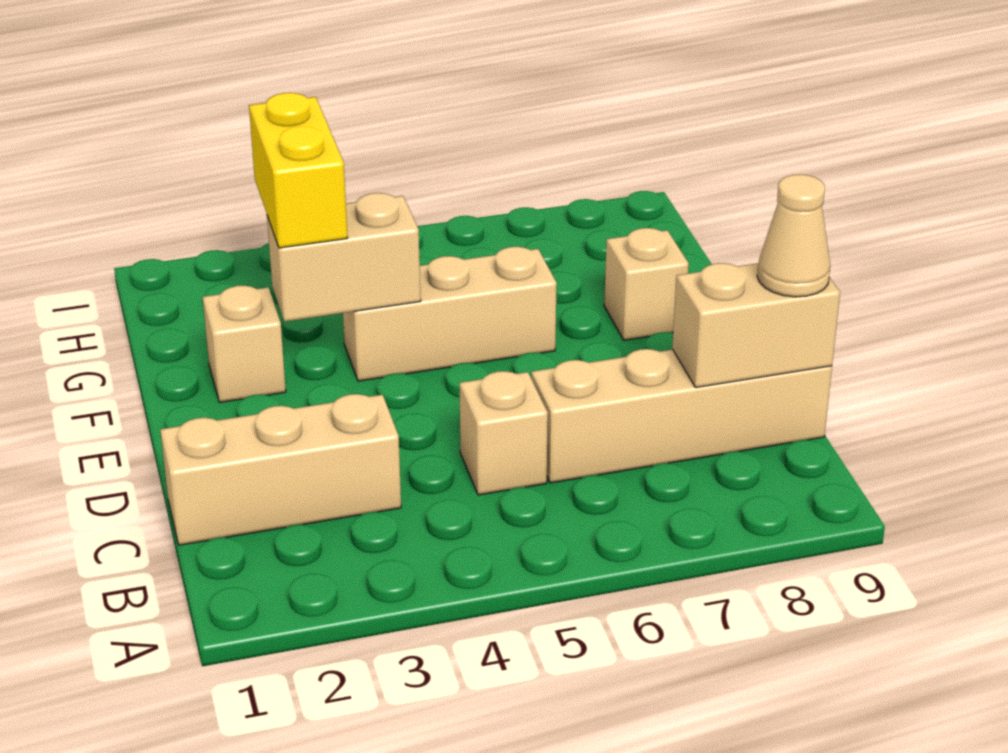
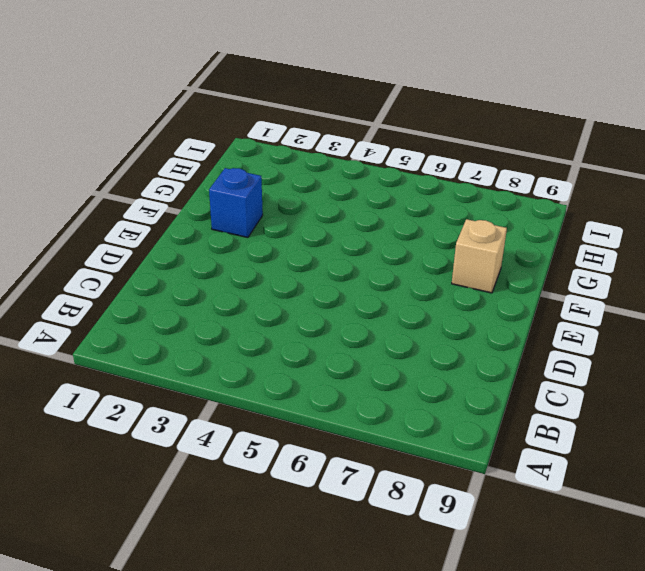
blue 1x1 brick [209,168,263,238] -> tan 1x1 brick [203,286,286,402]
none -> tan 1x3 brick [160,394,401,545]
none -> tan 1x1 brick [459,371,548,495]

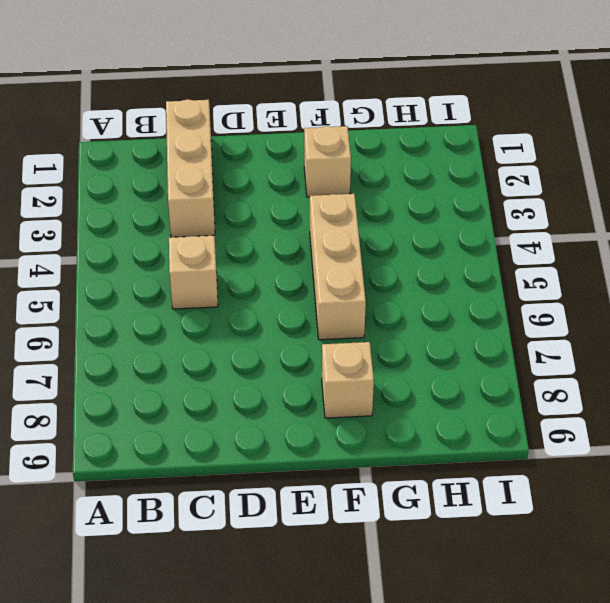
none -> tan 1x4 brick [531,349,832,483]
none -> tan 1x2 brick [672,263,840,388]

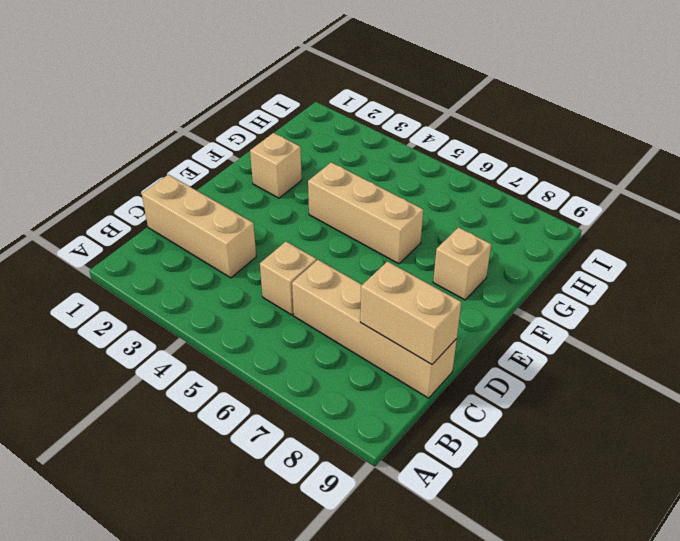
none -> tan 1x2 brick [267,193,421,322]
none -> tan 1x1 cone [757,174,830,297]

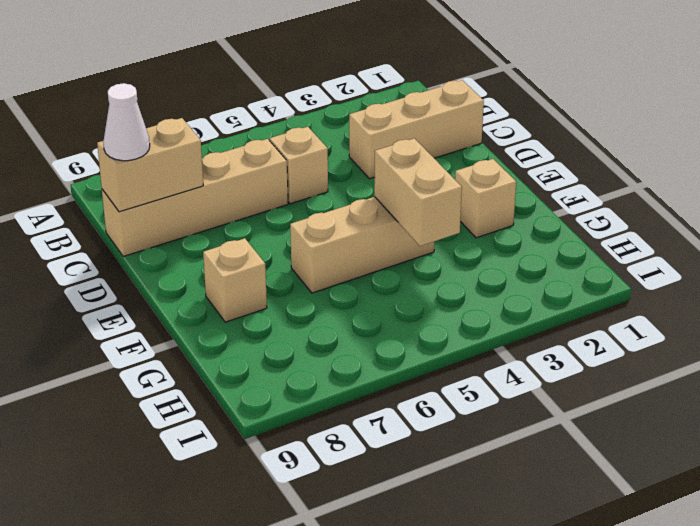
white 1x1 cone [103,83,150,161] -> tan 1x1 cone [757,174,830,297]
tan 1x2 brick [374,138,462,246] -> tan 1x2 brick turned to [267,193,421,322]
none -> yellow 1x2 brick [249,93,347,248]

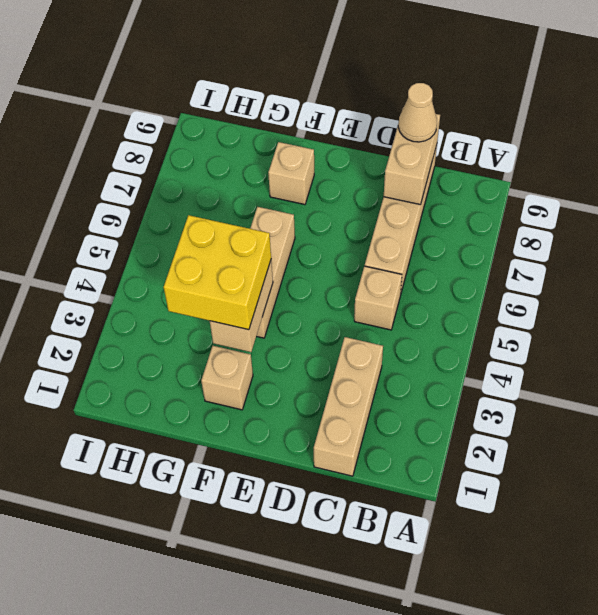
yellow 2x2 brick [164,215,271,330] -> yellow 1x2 brick [249,93,347,248]

